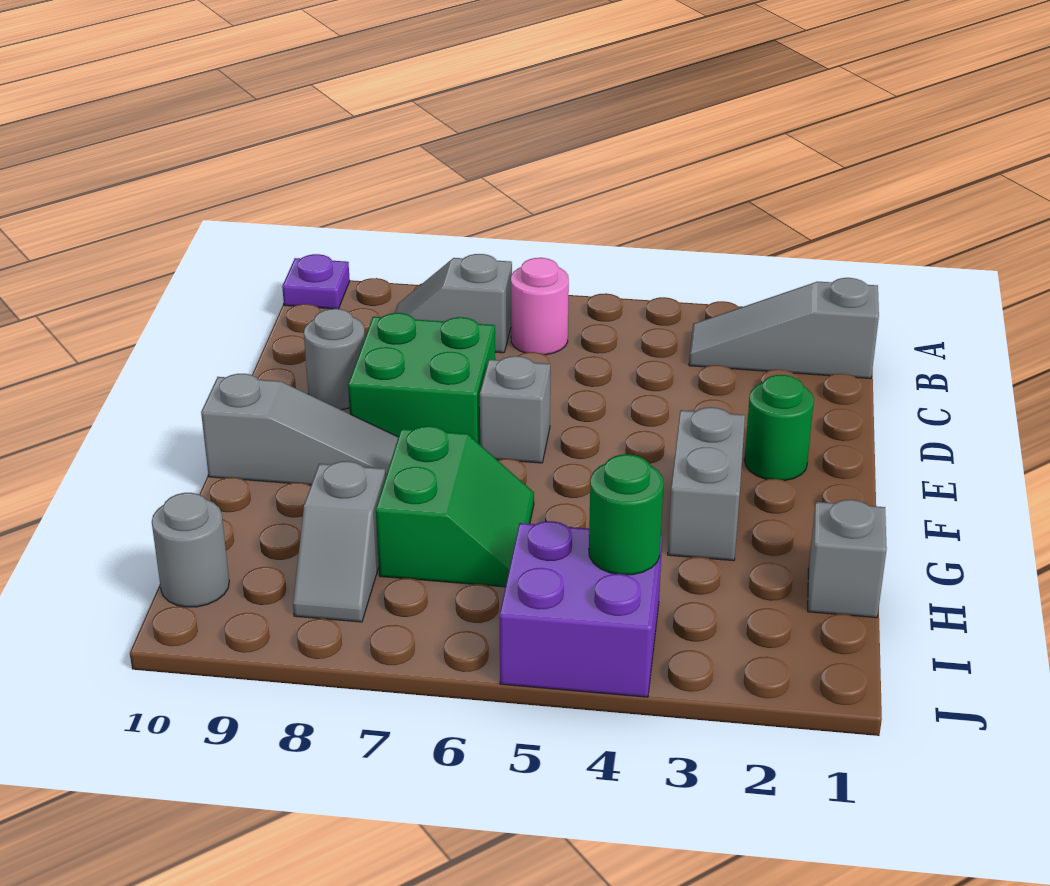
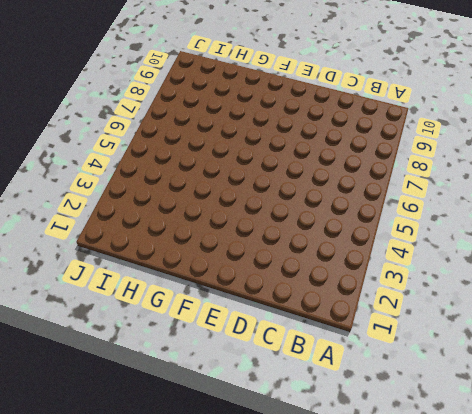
none -> purple 1x1 plate [282,254,350,309]
none -> grey 1x3 slope [689,278,879,379]
none -> pink 1x1 round brick [511,258,569,355]

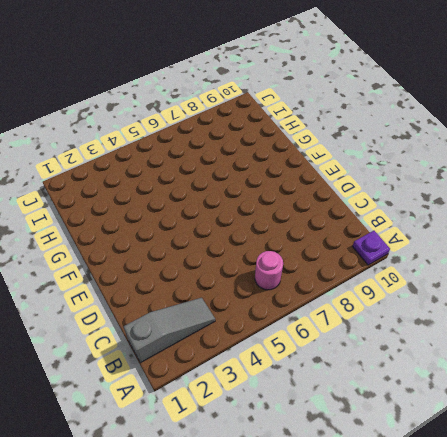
none -> grey 1x2 slope [395,254,512,353]
none -> green 2x2 brick [348,313,495,444]
none -> grey 1x1 round brick [304,309,365,410]

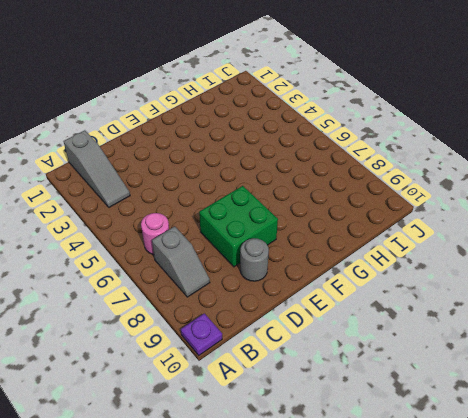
none -> green 1x1 round brick [745,375,814,481]
none -> grey 1x1 brick [480,356,550,463]
none -> grey 1x2 brick [668,407,745,561]

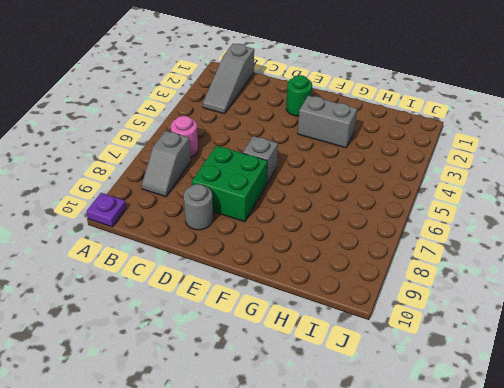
none -> grey 1x3 slope [201,374,398,485]
none -> green 2x2 slope [376,426,534,587]
none -> grey 1x1 brick [808,500,887,618]

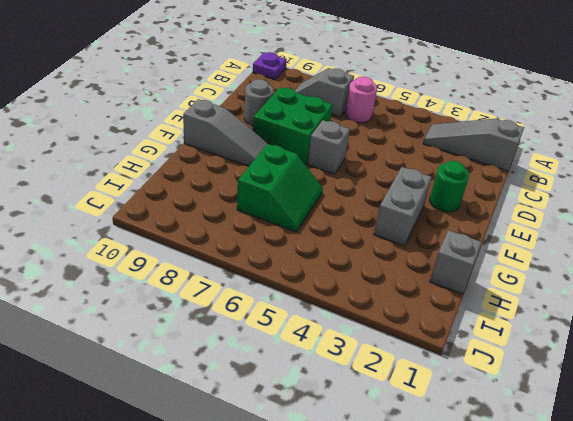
none -> grey 1x2 slope [293,461,386,622]
none -> purple 2x2 brick [499,521,662,697]
none -> grey 1x1 round brick [152,493,229,607]

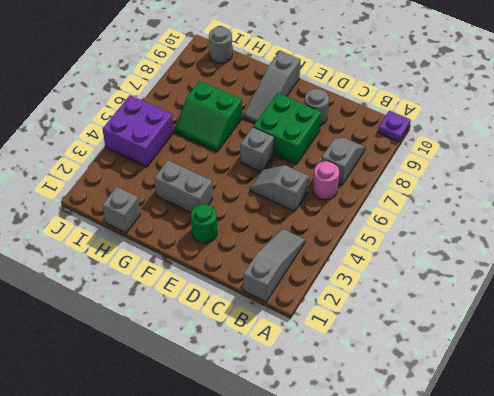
grey 1x2 slope [250,165,308,211] -> grey 1x2 slope moved to [293,461,386,622]
none -> green 1x1 round brick [589,454,663,575]

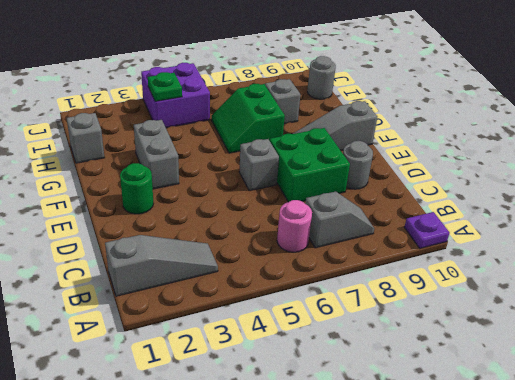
green 1x1 plate [148,72,182,101] -> green 1x1 round brick [589,454,663,575]

